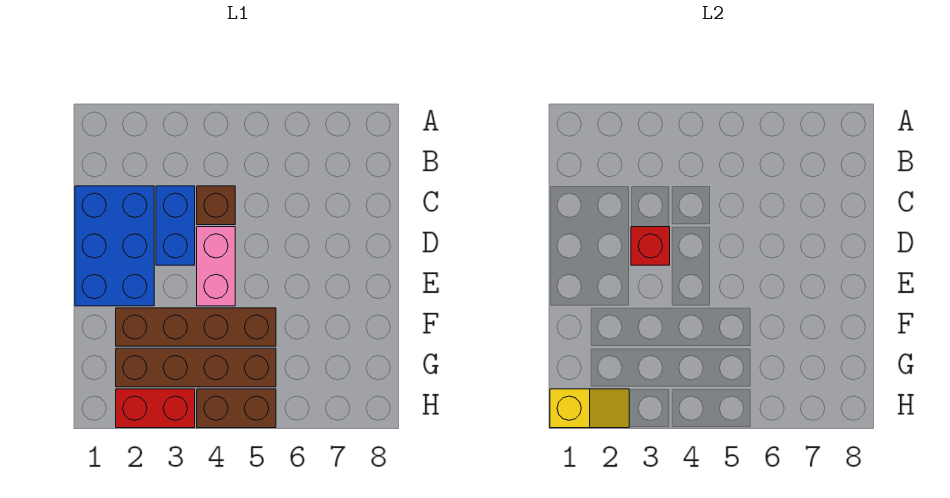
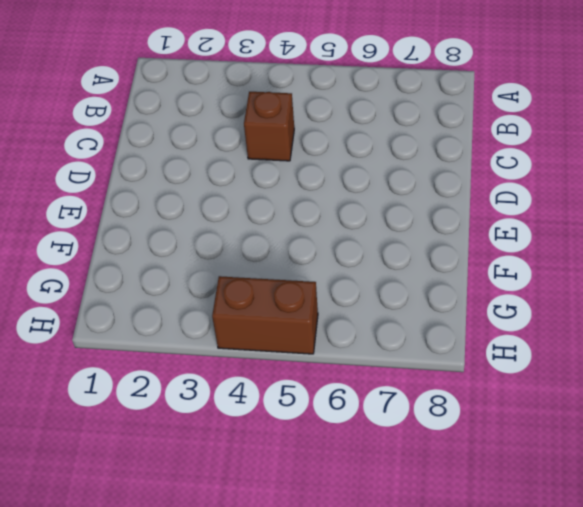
none -> blue 2x3 brick [75,186,154,306]
none -> blue 1x2 brick [156,186,195,265]

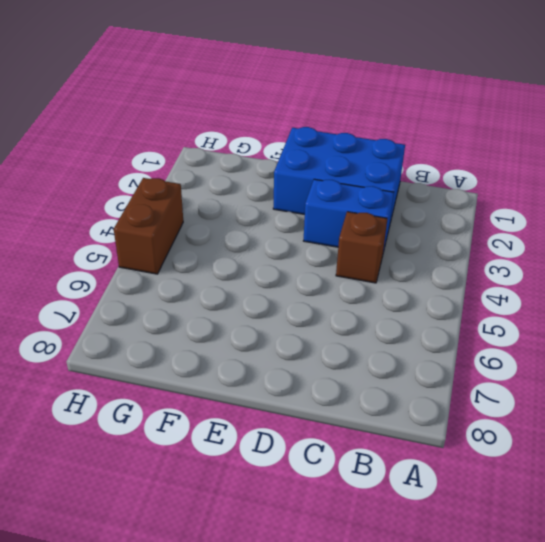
none -> pink 1x2 brick [197,227,235,306]
none -> brown 1x4 brick [116,308,276,346]

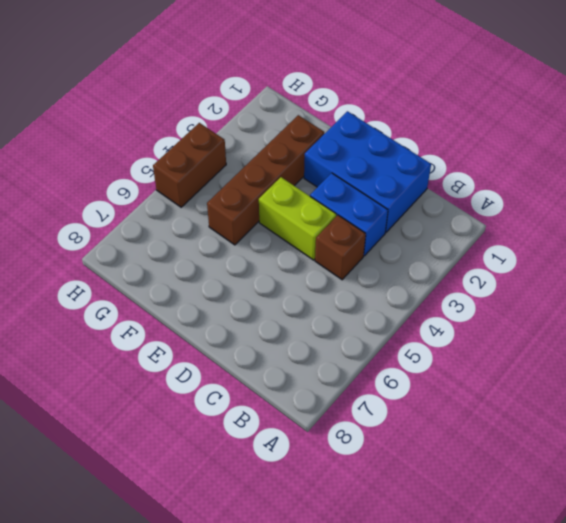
lime 1x2 brick [259,177,336,260] -> pink 1x2 brick [197,227,235,306]
none -> brown 1x4 brick [116,348,276,387]
none -> red 1x2 brick [116,389,195,428]

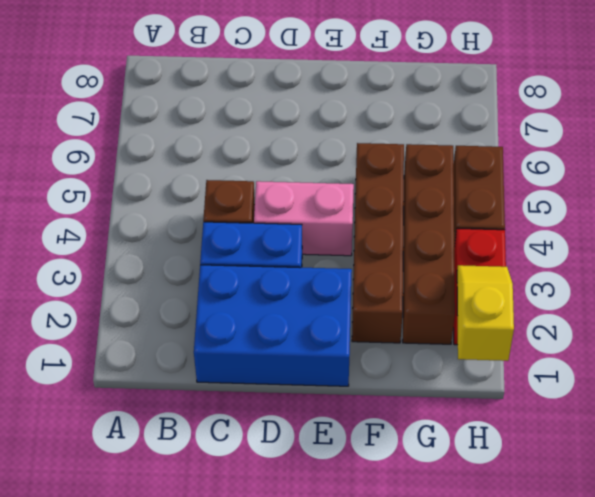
none -> red 1x1 brick [631,227,670,265]

